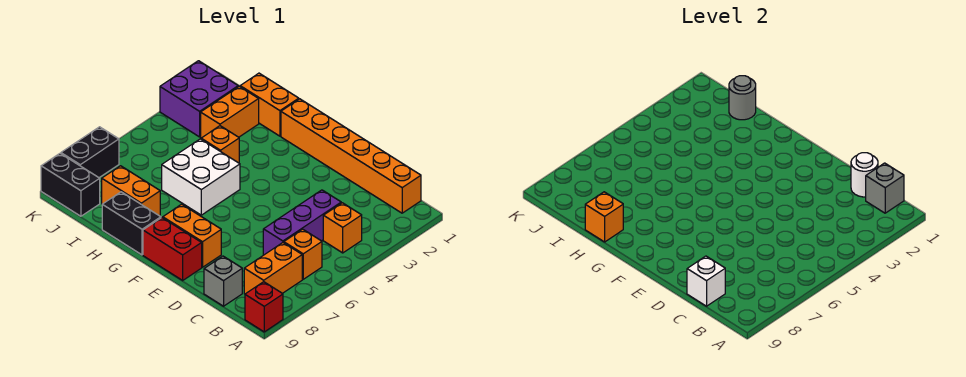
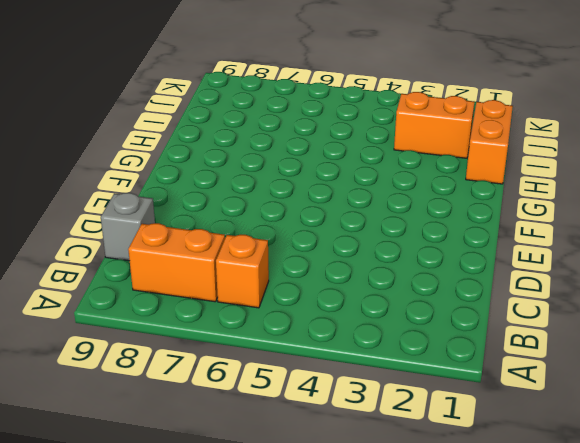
none -> red 1x1 brick [245,282,283,332]
none -> orange 1x6 brick [281,99,421,213]
none -> orange 1x1 brick [323,203,362,253]

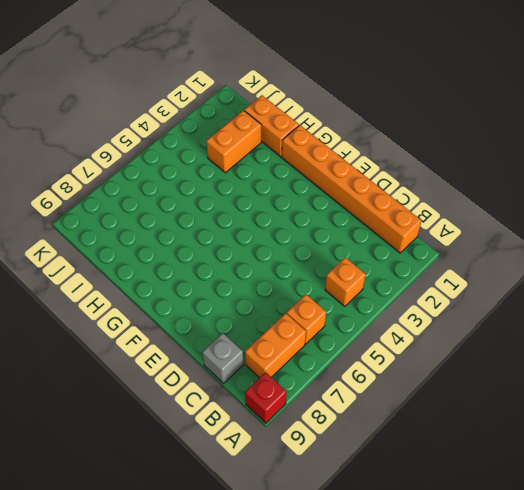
none -> purple 1x3 brick [263,190,341,255]
none -> orange 1x2 brick [163,204,221,267]
none -> red 1x2 brick [143,218,202,280]

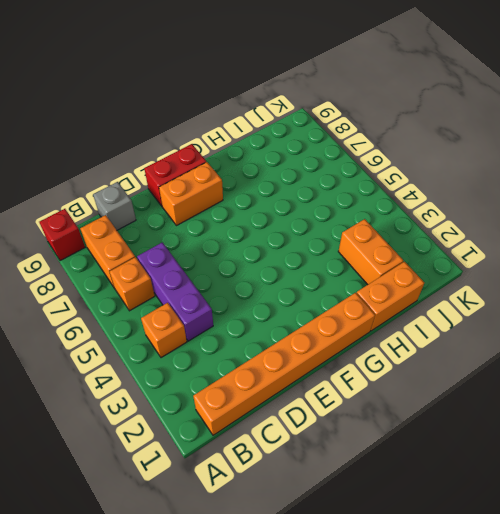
none -> white 2x2 brick [162,139,240,215]
none -> black 1x2 brick [102,192,161,255]
none -> orange 1x1 brick [201,126,239,163]

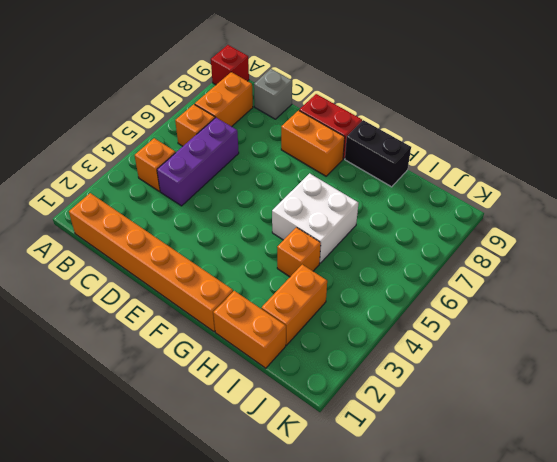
none -> orange 1x2 brick [102,166,160,216]
none -> purple 2x2 brick [160,61,238,137]
none -> black 1x2 brick [41,154,100,216]

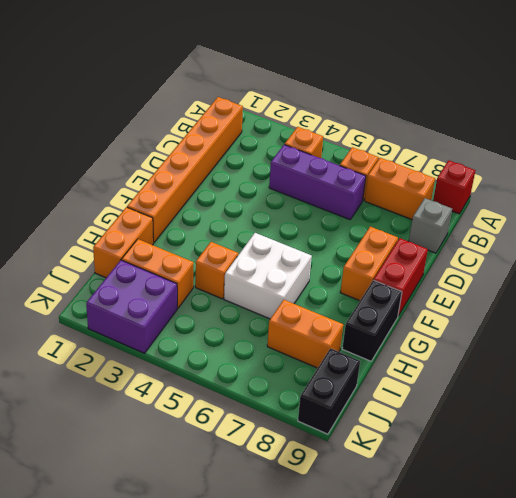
orange 1x2 brick [267,300,343,368] -> orange 1x2 brick turned to [102,166,160,216]
none -> black 1x2 brick [61,127,119,178]
none -> grey 1x1 brick [866,163,904,213]
none -> white 1x1 round brick [851,153,878,197]

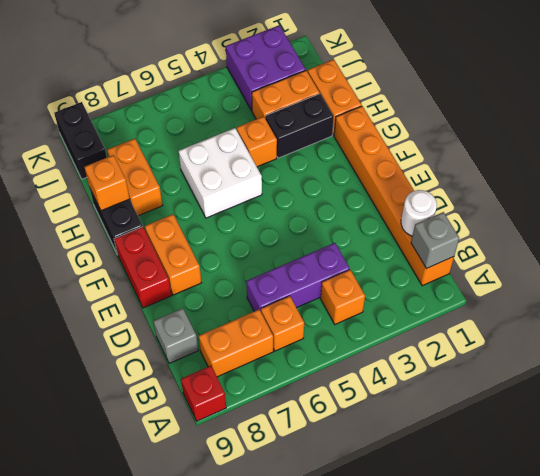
black 1x2 brick [265,94,334,158] -> black 1x2 brick moved to [61,127,119,178]
none -> white 1x1 brick [687,256,725,306]
none -> grey 1x1 round brick [729,76,756,120]

